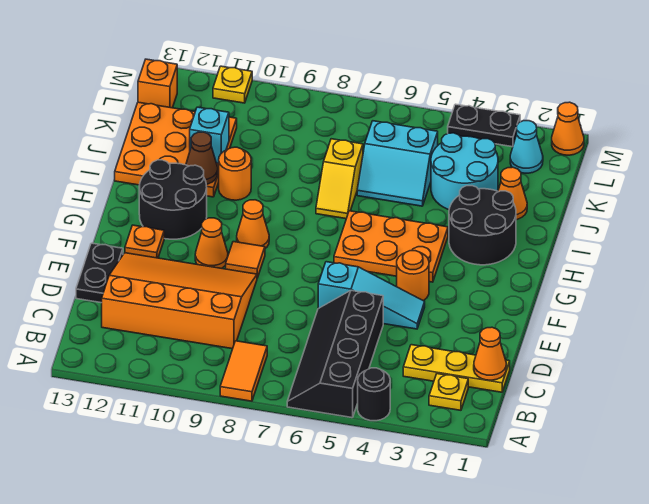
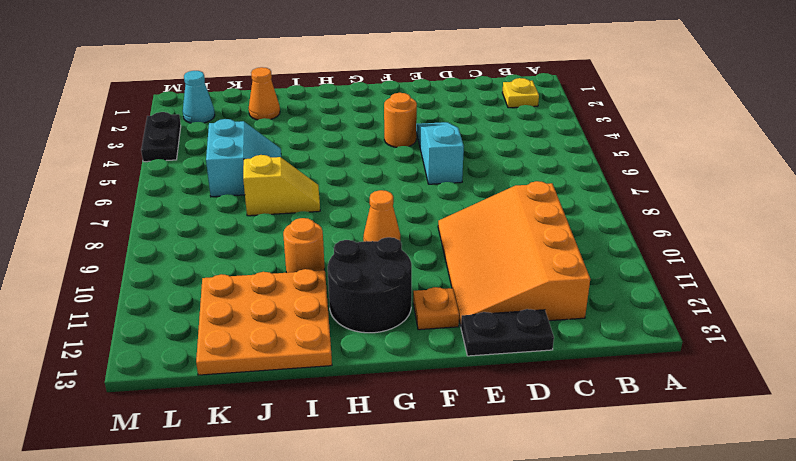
none -> black 1x1 round brick [358,368,390,421]
none -> black 2x4 slope [287,291,383,418]
none -> orange 1x2 tile [220,341,267,401]
none -> yellow 1x3 plate [403,345,510,392]

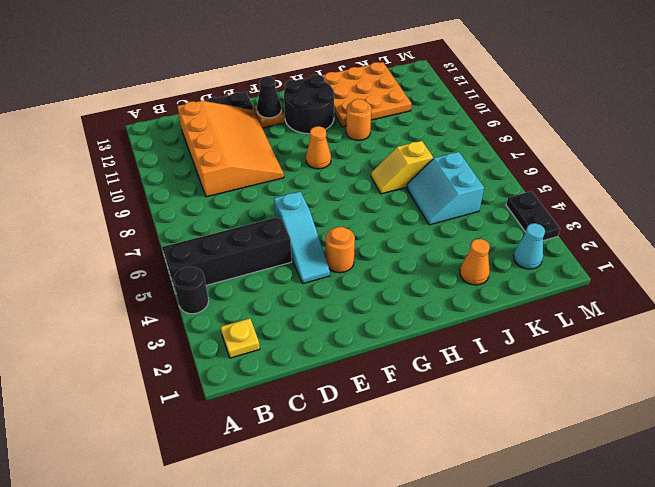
black 1x1 cone [257,77,281,118] -> none
none -> orange 1x2 tile [220,341,267,401]
none -> yellow 1x3 plate [403,345,510,392]
none -> orange 1x1 tile [226,242,265,278]
none -> orange 1x1 cone [195,218,228,268]

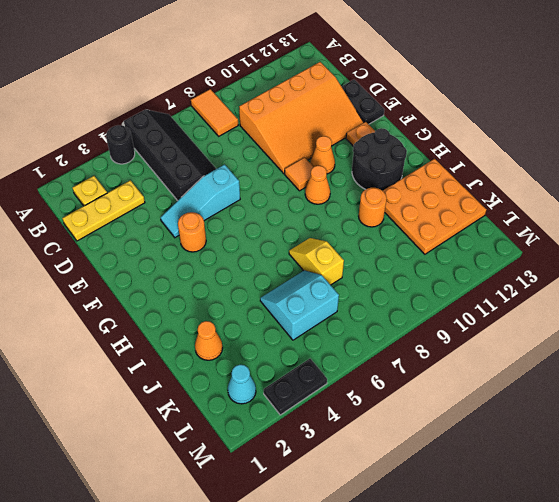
none -> orange 2x3 plate [334,211,448,282]
none -> black 2x2 round brick [449,186,516,265]
none -> cyan 2x2 round brick [431,133,498,210]
none -> orange 1x1 brick [138,59,177,108]

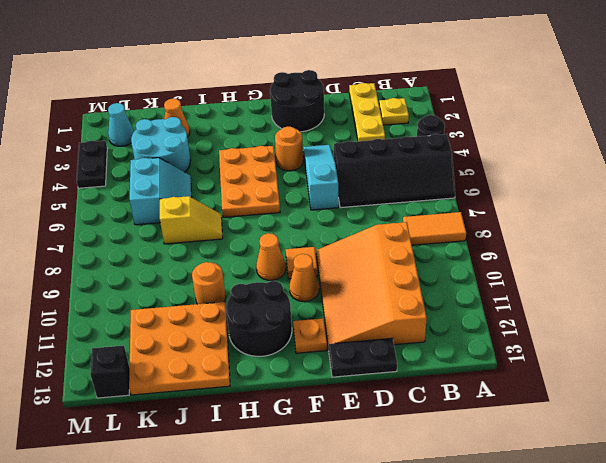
black 2x2 round brick [270,70,324,132] -> black 2x2 round brick moved to [449,186,516,265]
black 1x1 brick [90,345,129,398] -> orange 1x1 brick [138,59,177,108]
none -> orange 1x1 cone [552,102,584,155]
none -> yellow 1x1 plate [213,66,252,103]
none -> orange 1x1 cone [474,327,506,380]
none -> brown 1x1 cone [186,132,218,184]

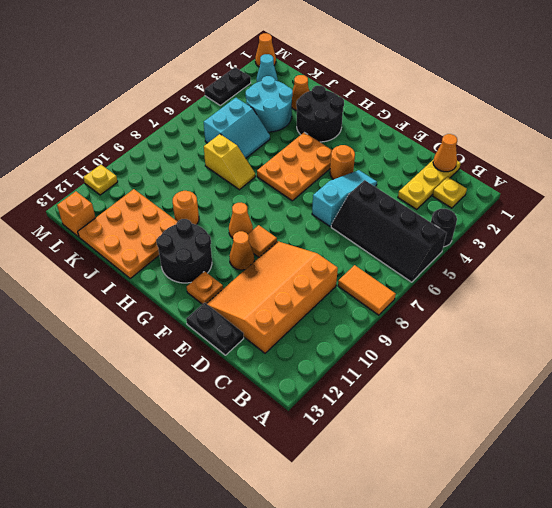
none -> brown 1x1 cone [186,132,218,184]
none -> cyan 1x1 brick [190,107,229,163]

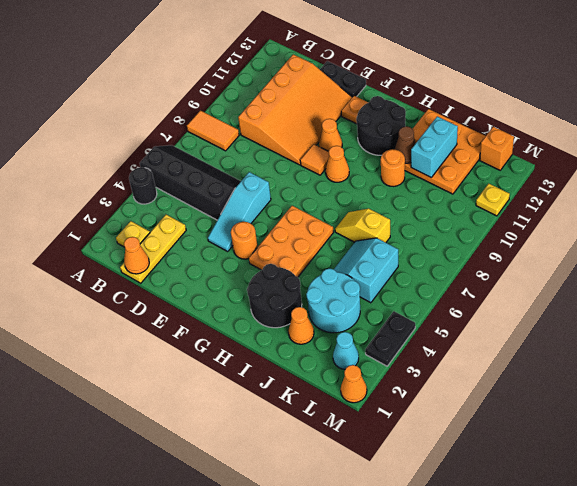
cyan 1x2 brick [411,116,458,178] -> cyan 1x1 brick [190,107,229,163]

